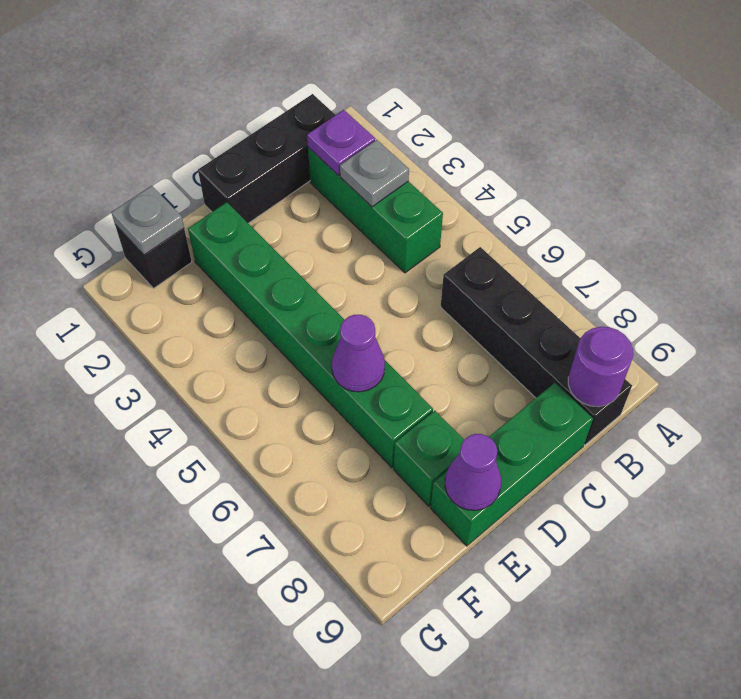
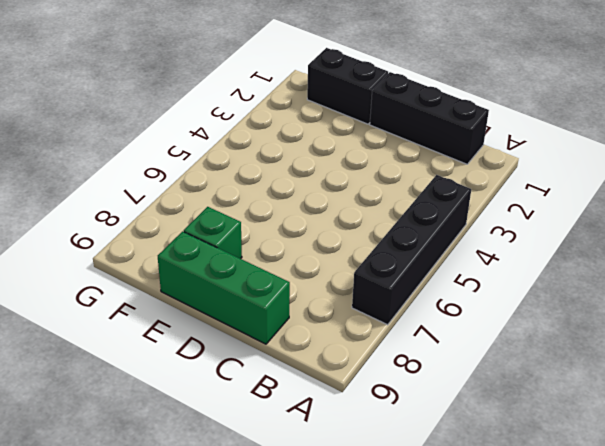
black 1x4 brick [352,175,471,325] -> black 1x4 brick moved to [441,247,632,445]
black 1x2 brick [307,48,388,124] -> black 1x1 brick [115,225,192,288]
none -> green 1x3 brick [308,147,443,273]
none -> green 1x6 brick [188,202,433,468]
none -> purple 1x1 plate [307,110,375,176]

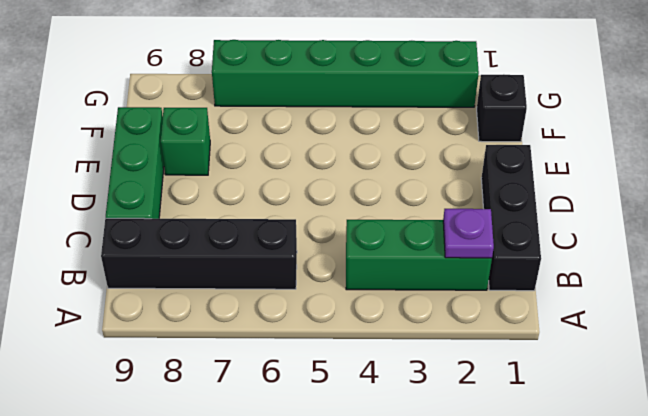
green 1x6 brick [212,40,479,107] -> green 1x6 brick moved to [188,202,433,468]
none -> grey 1x1 plate [340,140,409,207]
none -> purple 1x1 round brick [568,327,633,407]
none -> purple 1x1 cone [332,315,385,392]

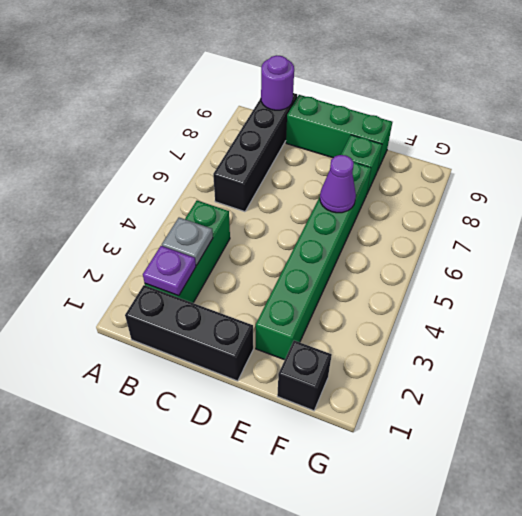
none -> purple 1x1 cone [445,434,501,510]
none -> grey 1x1 plate [111,186,184,255]

